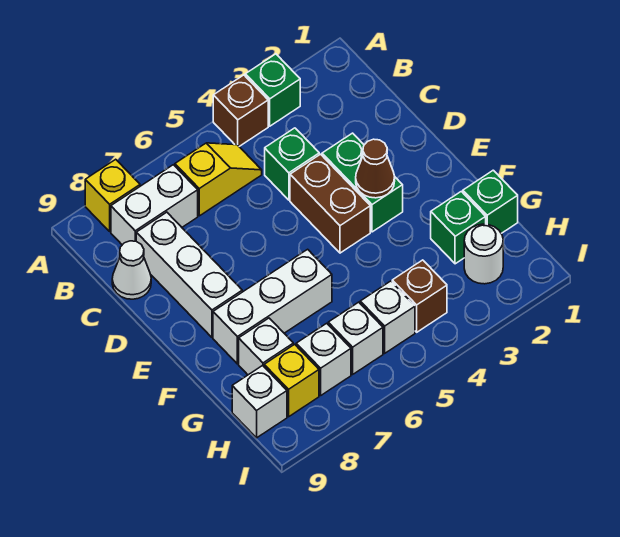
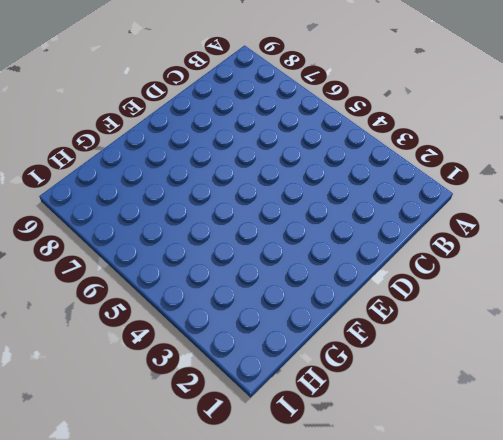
none -> green 1x1 brick [245,54,300,126]
none -> brown 1x1 brick [213,75,268,146]
none -> yellow 1x1 brick [85,159,140,231]

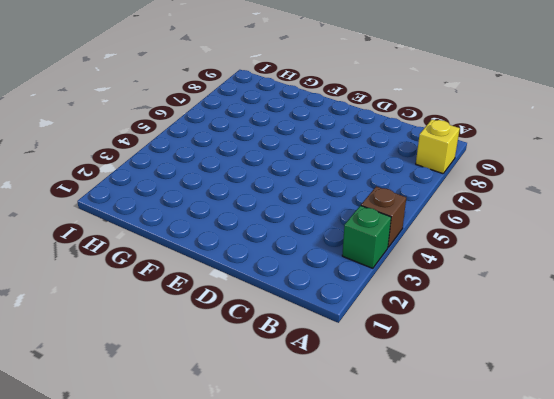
none -> yellow 1x2 slope [175,143,262,216]
none -> white 1x2 brick [111,165,198,245]
none -> green 1x1 brick [265,128,319,200]

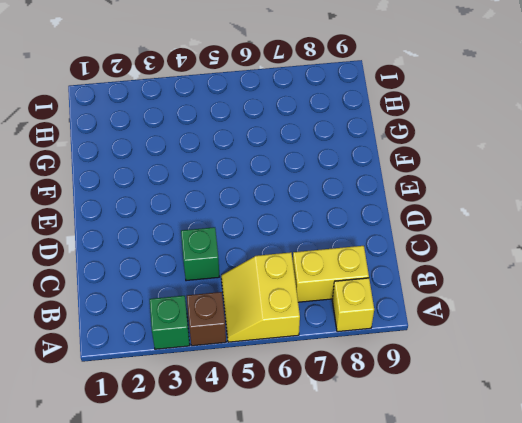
yellow 2x2 slope [221,252,300,342] -> yellow 1x2 slope [175,143,262,216]
yellow 1x2 brick [293,246,369,302] -> white 1x2 brick [111,165,198,245]
none -> white 1x3 brick [136,212,242,337]
none -> white 1x1 cone [112,241,151,299]
none -> green 1x2 brick [322,133,403,232]

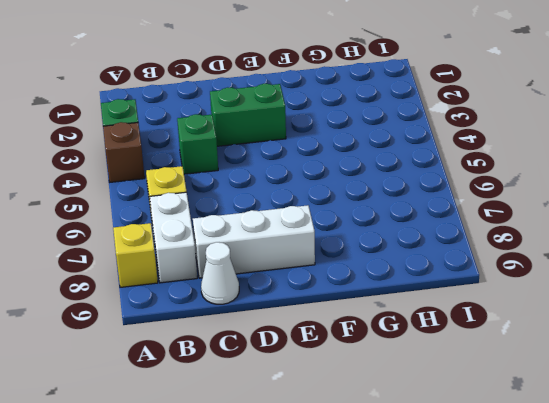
none -> brown 1x2 brick [290,154,370,253]
none -> white 1x3 brick [213,249,332,364]
none -> green 1x1 brick [463,170,518,233]

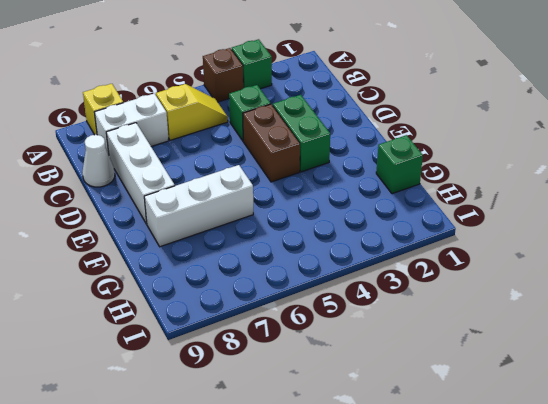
none -> green 1x1 brick [431,191,486,264]
none -> white 1x1 brick [239,318,293,375]
none -> white 1x1 round brick [464,224,503,284]

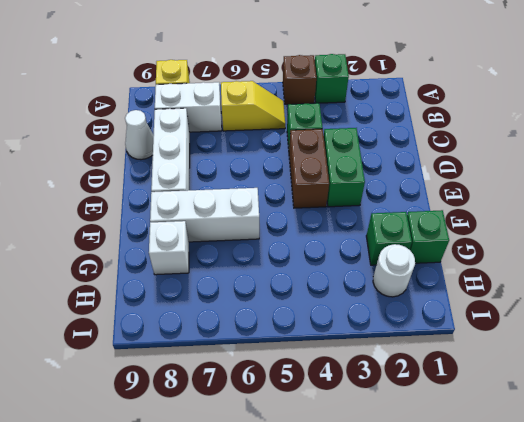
none -> brown 1x1 brick [392,260,447,332]
none -> white 1x1 brick [360,281,415,353]
none -> white 1x1 brick [328,302,383,374]

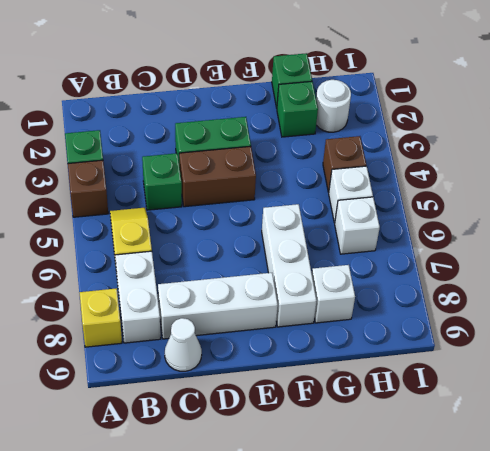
none -> white 1x1 brick [296,323,351,395]
none -> yellow 1x1 brick [264,344,319,417]
none -> white 1x1 brick [232,366,287,438]

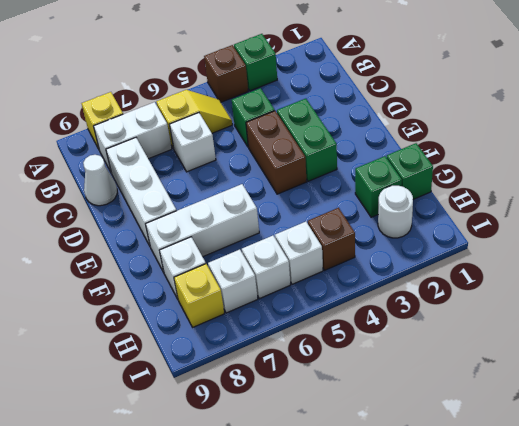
white 1x1 brick [169,113,216,172] -> white 1x1 brick moved to [232,366,287,438]
none -> brown 1x1 cone [356,139,395,198]

